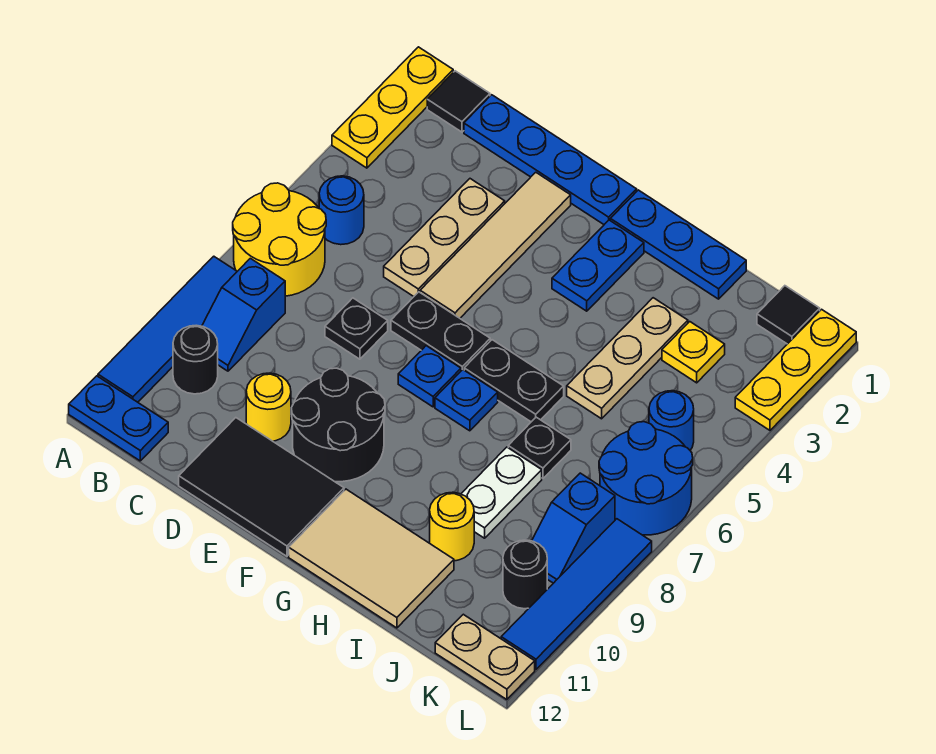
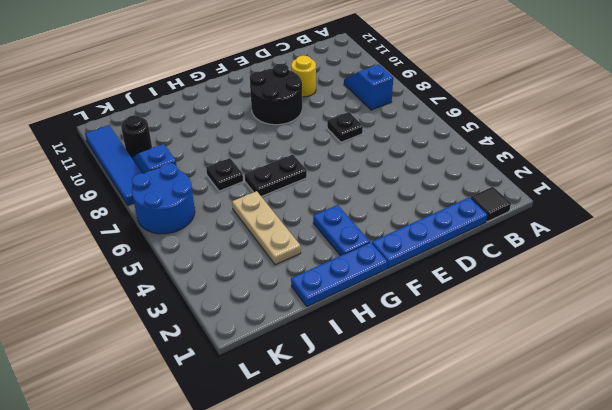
none -> yellow 1x3 plate [332,47,453,168]
none -> yellow 2x2 round brick [233,183,326,296]
none -> blue 1x4 tile [98,256,237,402]
none -> blue 1x2 plate [69,376,168,461]

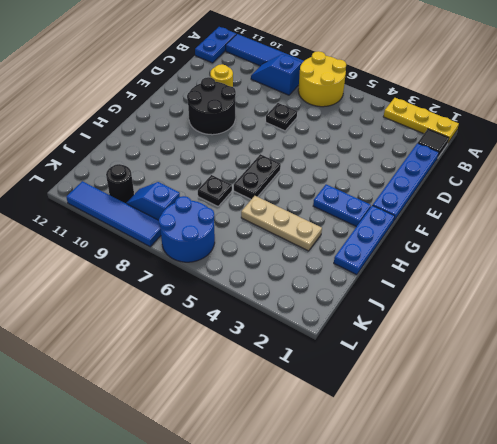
none -> blue 1x1 round brick [319,176,364,245]
none -> black 1x1 round brick [173,325,218,394]
none -> tan 1x3 plate [384,179,505,296]
none -> black 2x3 tile [179,418,344,556]

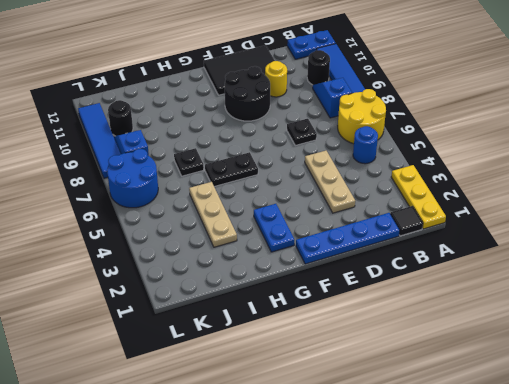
none -> tan 1x4 tile [420,172,571,318]
none -> black 1x2 plate [391,292,490,371]
none -> blue 1x1 plate [398,346,461,407]
none -> blue 1x3 plate [610,190,746,299]

